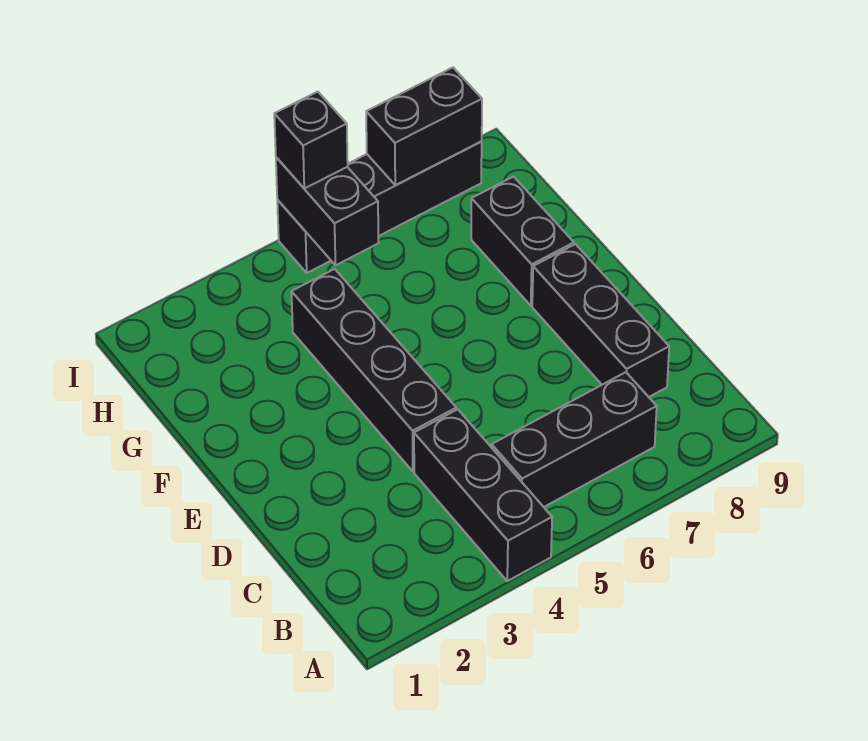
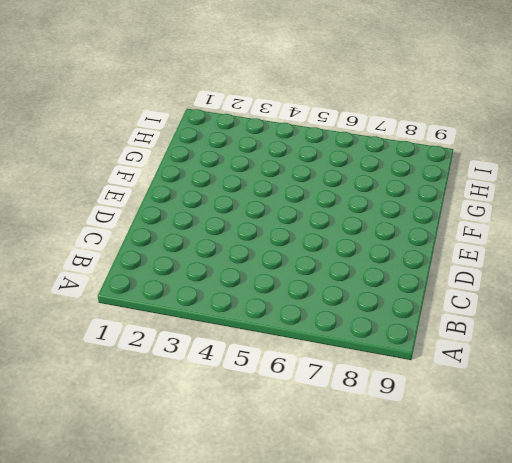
none -> black 1x3 brick [414,409,552,581]
none -> black 1x3 brick [492,372,657,507]

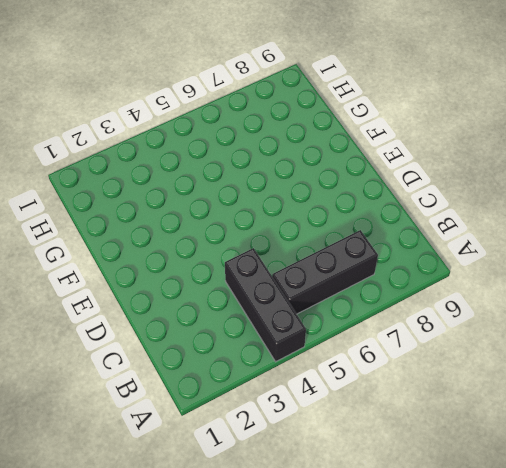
none -> black 1x3 brick [532,244,669,397]
none -> black 1x4 brick [291,269,456,471]

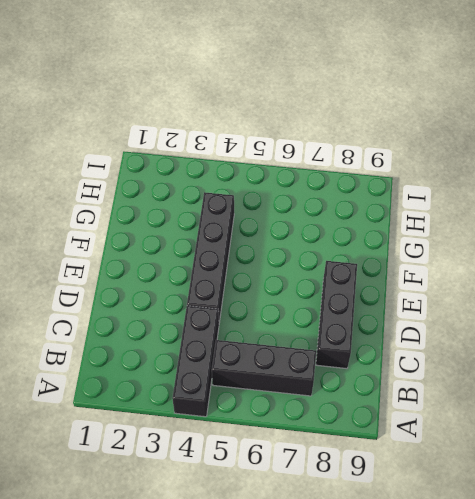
none -> black 1x2 brick [471,177,574,306]
none -> black 1x4 brick [277,141,482,273]

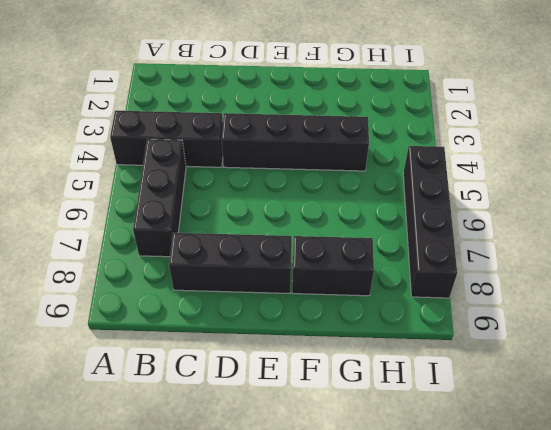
none -> black 1x2 brick [276,157,378,265]
none -> black 1x2 brick [366,68,482,185]

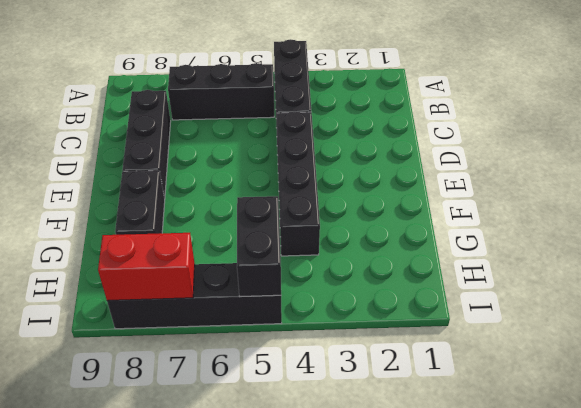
red 1x2 brick [98,233,195,301] -> black 1x2 brick [366,68,482,185]
none -> black 1x1 brick [274,92,348,189]

